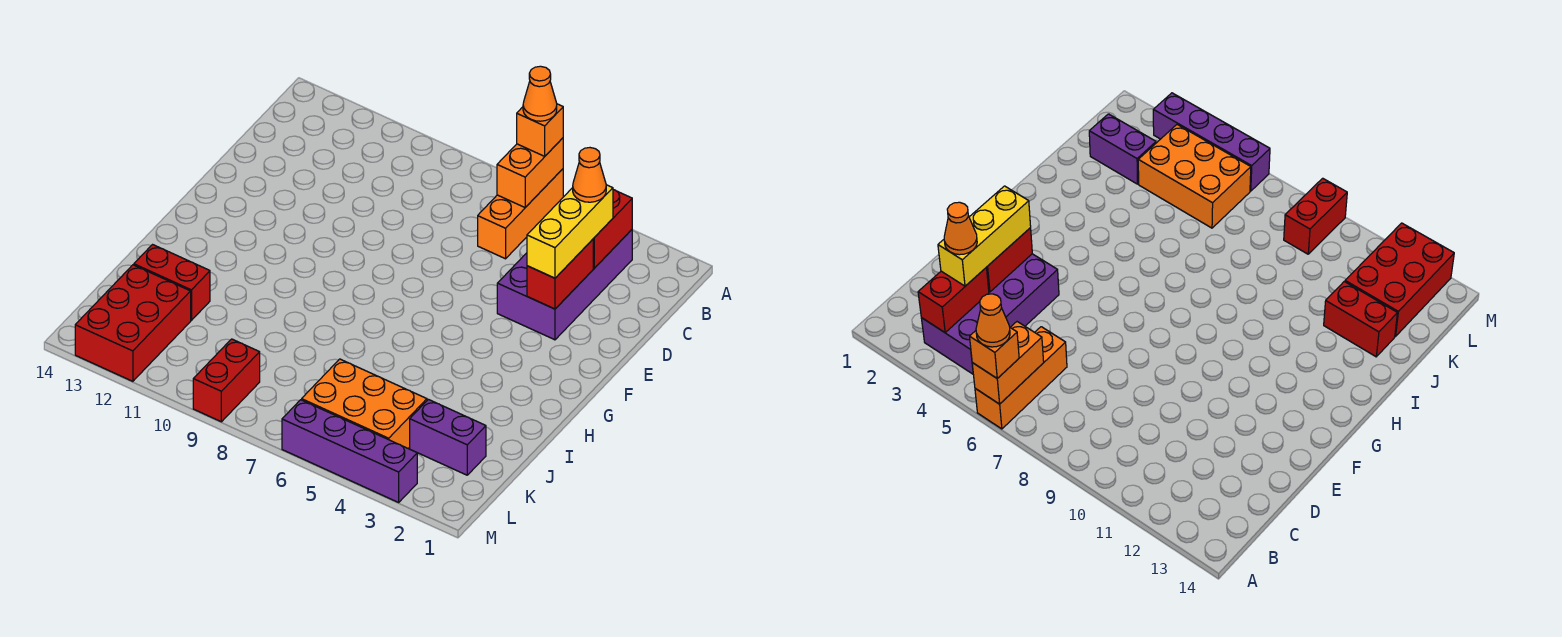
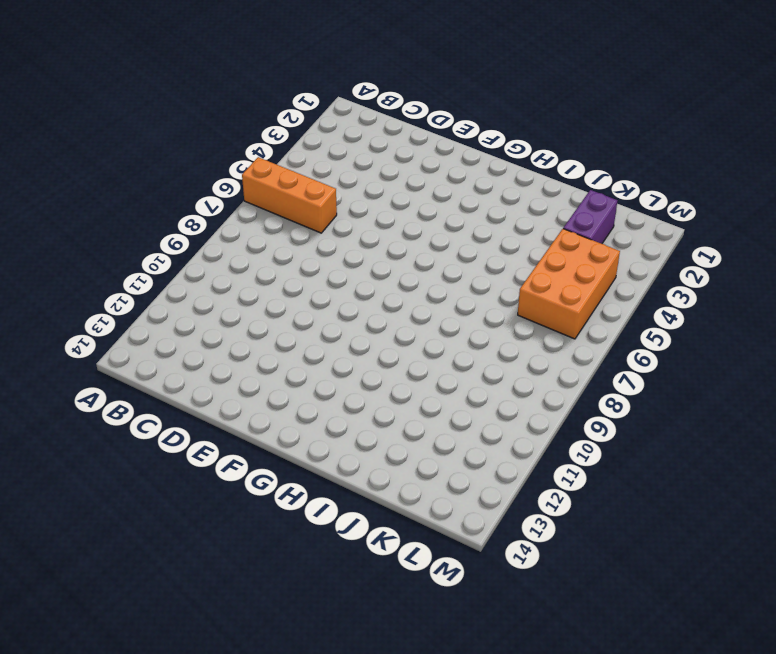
none -> purple 2x4 brick [497,230,632,340]
none -> red 1x2 brick [134,245,210,320]
none -> red 2x3 brick [75,265,191,381]

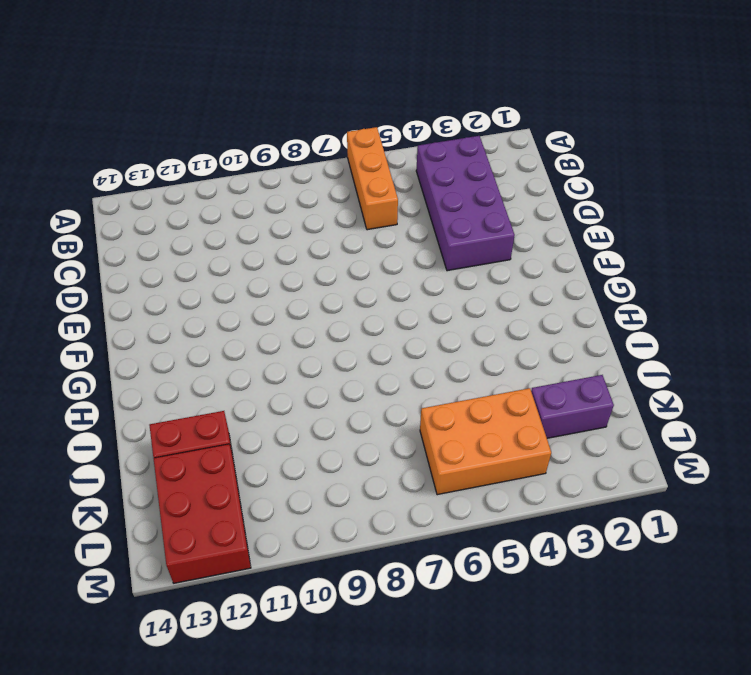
none -> red 1x2 brick [193,339,260,422]
none -> purple 1x4 brick [282,400,417,502]
none -> orange 1x2 brick [497,138,563,207]

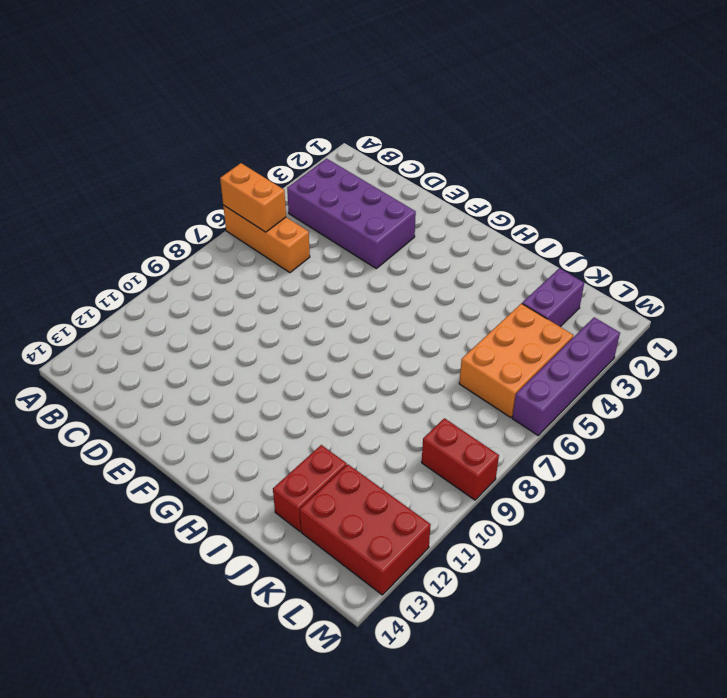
none -> red 1x2 brick [593,190,632,268]
none -> red 1x2 brick [527,239,593,309]
none -> orange 1x1 brick [517,104,563,156]

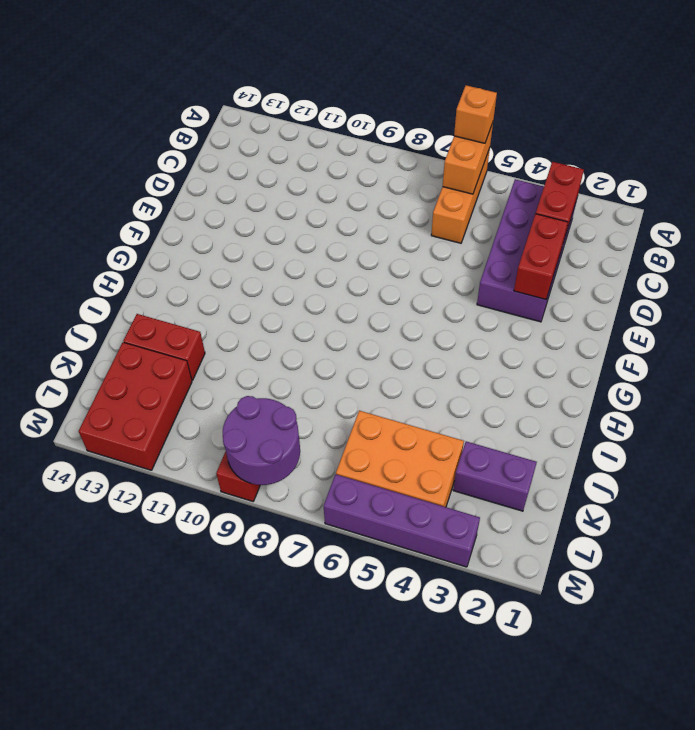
purple 2x2 round brick [223,396,300,485] -> none
none -> yellow 1x3 brick [527,185,613,278]
none -> orange 1x1 cone [523,66,557,121]
none -> orange 1x1 cone [573,148,606,202]

